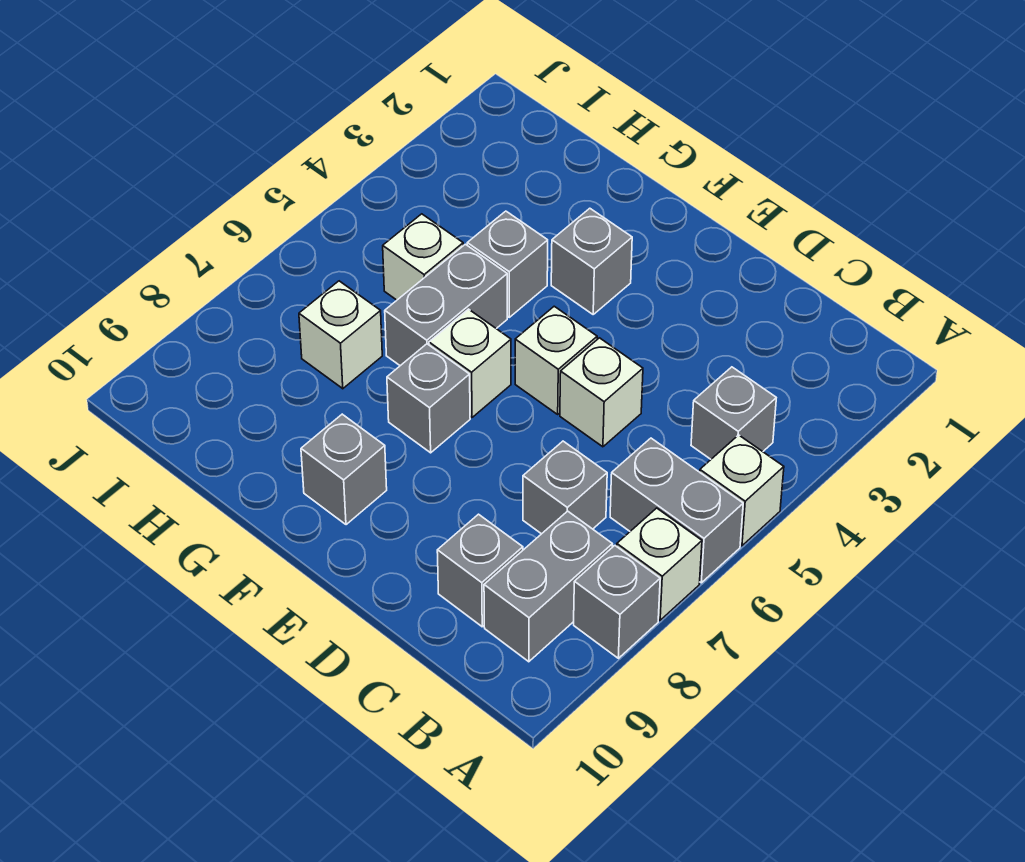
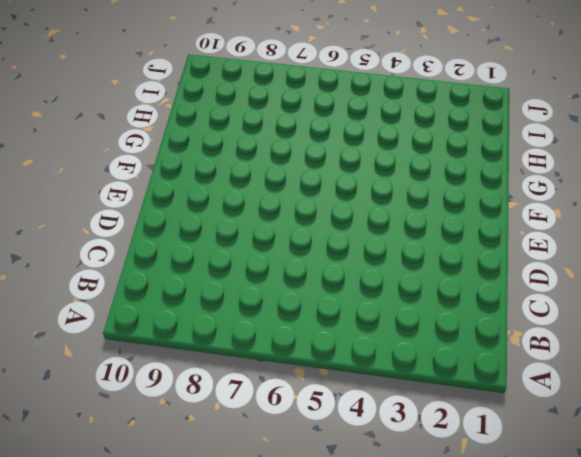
none -> white 1x1 brick [700,435,784,546]
none -> grey 1x2 brick [610,438,743,583]
none -> white 1x1 brick [617,508,702,620]

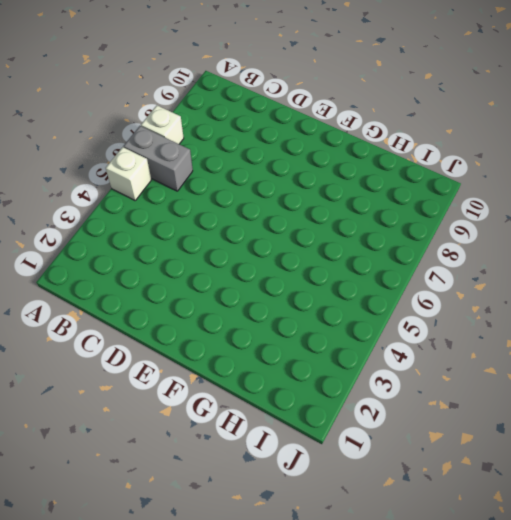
none -> grey 1x1 brick [574,546,660,658]
none -> grey 1x1 brick [691,367,776,459]
none -> grey 1x2 brick [484,511,613,662]

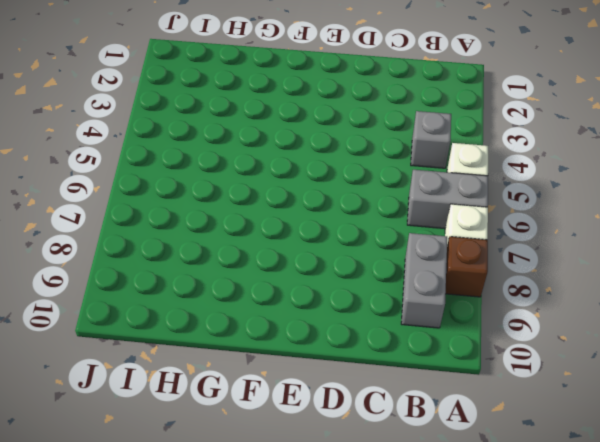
brown 1x1 brick [446,237,488,297] -> grey 1x1 brick [574,546,660,658]
none -> grey 1x1 brick [523,441,607,534]
none -> grey 1x1 brick [437,514,523,627]
none -> white 1x1 brick [560,338,643,447]

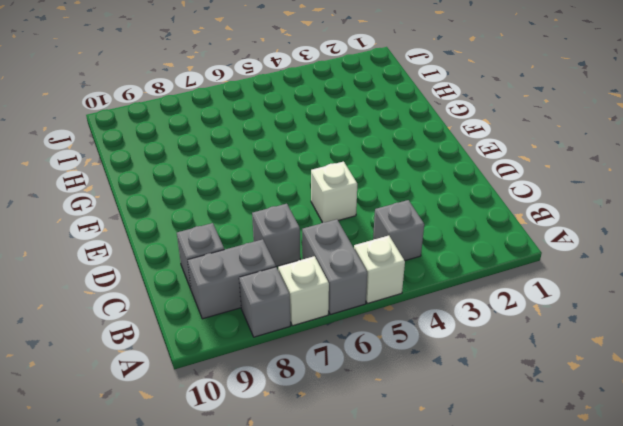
none -> white 1x1 brick [515,306,597,414]
none -> grey 1x1 brick [551,208,632,314]
none -> white 1x1 brick [429,309,511,417]

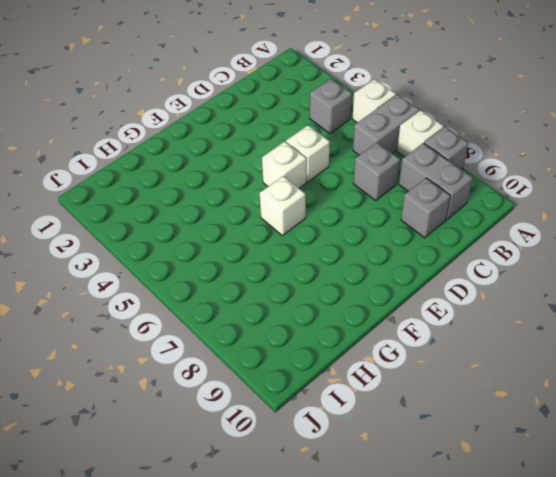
none -> grey 1x1 brick [551,208,632,314]
none -> grey 1x1 brick [387,344,470,453]
none -> grey 1x1 brick [301,414,387,525]

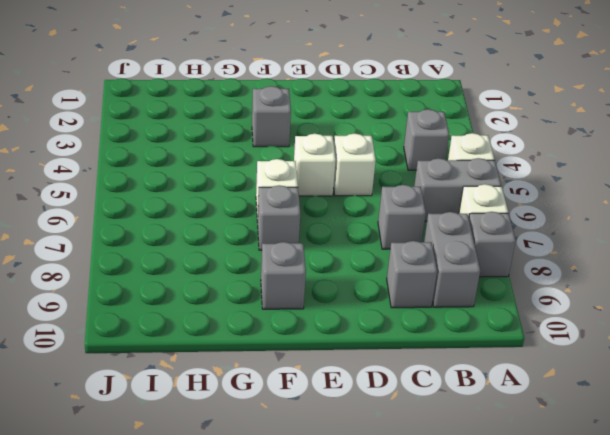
none -> grey 1x1 brick [467,211,548,317]
none -> grey 1x2 brick [385,244,507,366]
none -> white 1x1 brick [383,214,463,300]

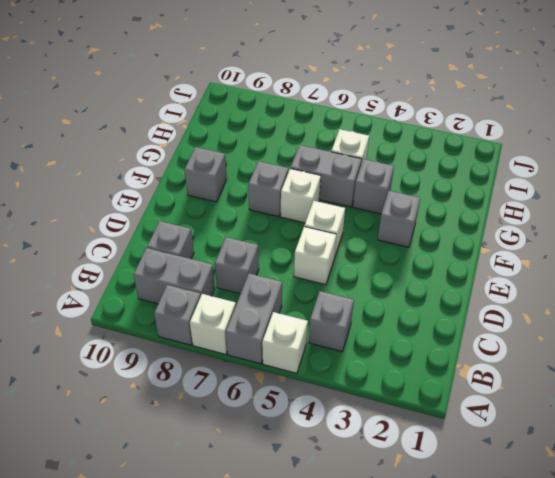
none -> white 1x1 brick [299,281,382,389]

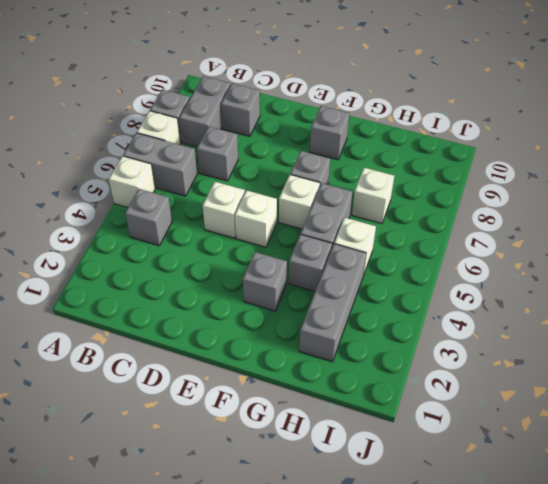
grey 1x3 brick [299,244,366,362] -> none

